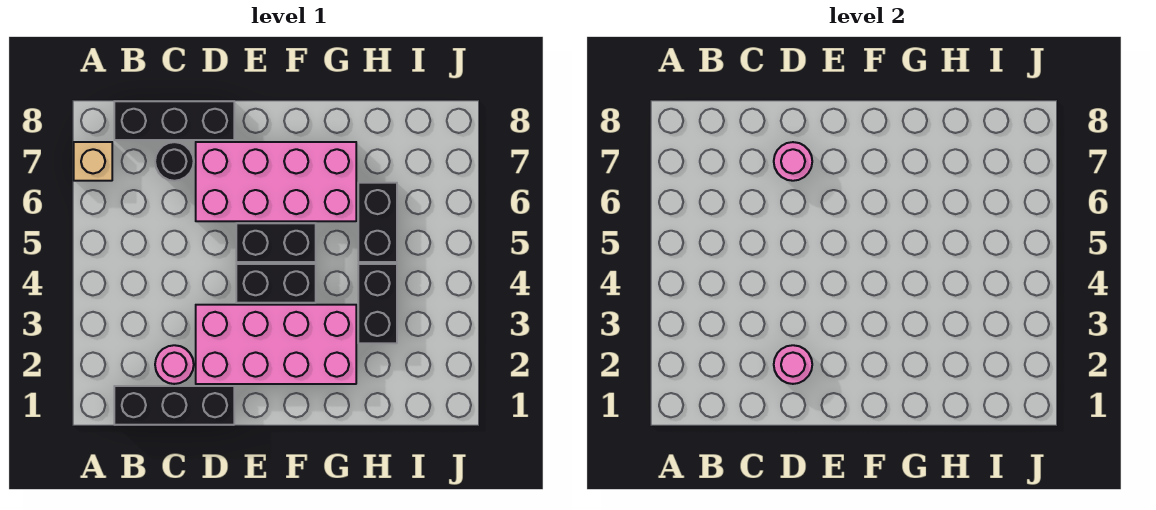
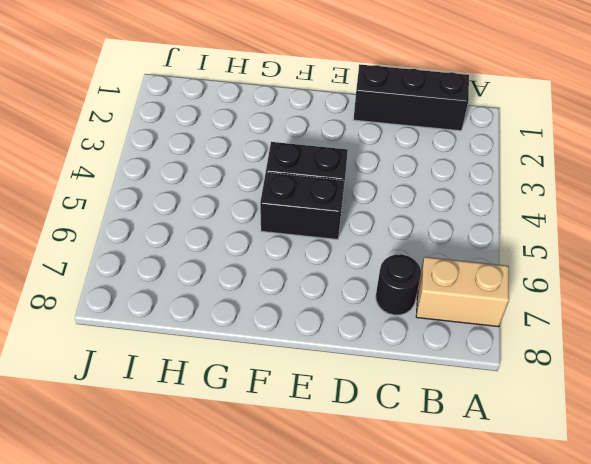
tan 1x2 brick [416,257,509,327] -> tan 1x1 brick [74,142,112,181]
none -> black 1x3 brick [114,101,234,140]
none -> pink 1x1 round brick [155,345,194,384]
none -> pink 2x4 brick [196,305,356,384]

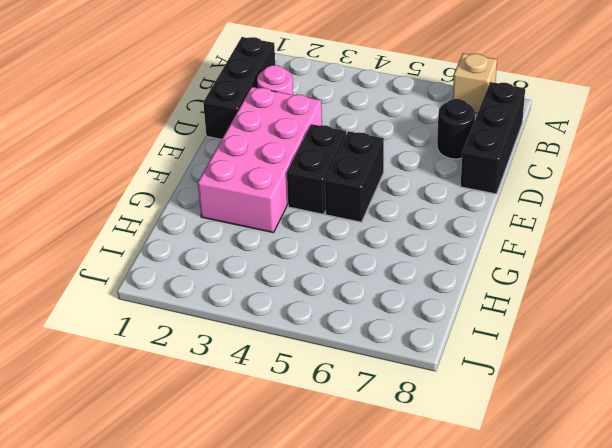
none -> pink 2x4 brick [196,142,356,221]
none -> black 1x2 brick [358,264,397,343]
none -> black 1x2 brick [358,183,397,262]

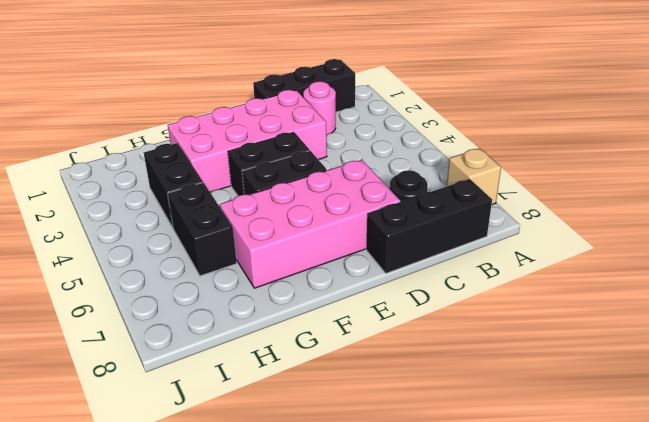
none -> pink 1x1 round brick [774,345,812,384]
none -> pink 1x1 round brick [774,142,812,181]

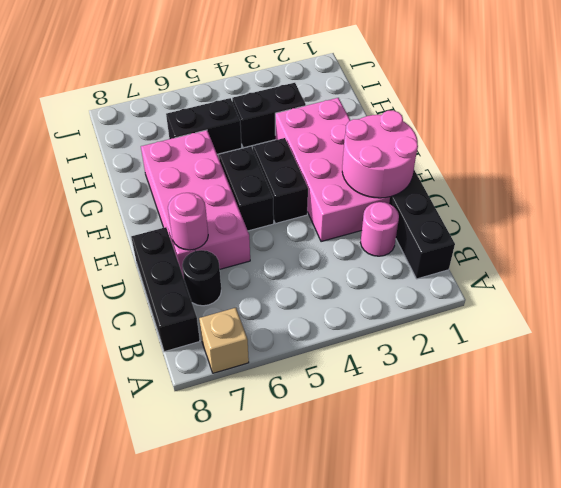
pink 2x2 round brick [342,110,418,198] -> pink 1x1 round brick [774,345,812,384]

